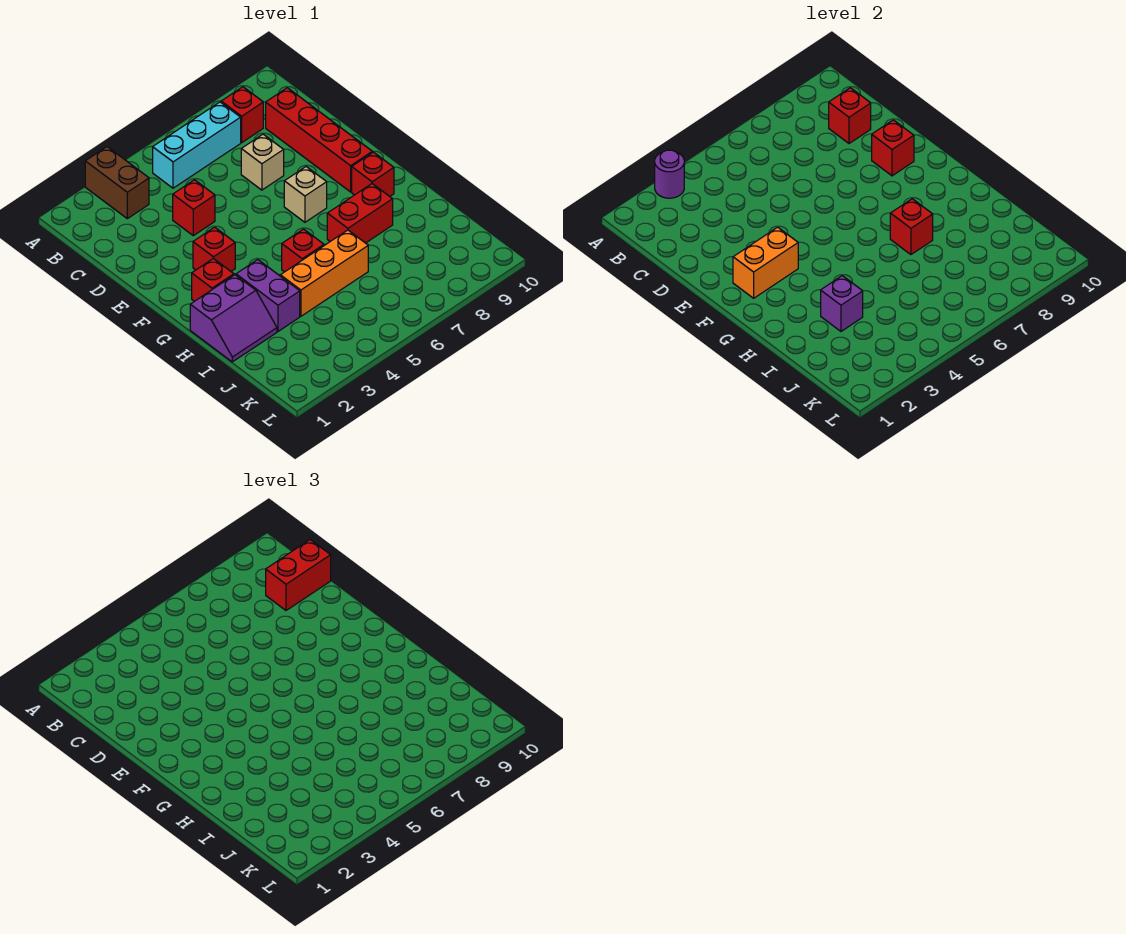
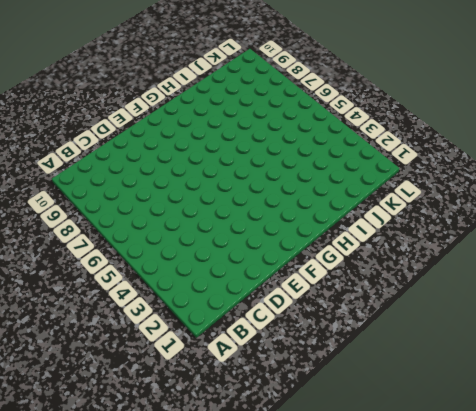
none -> brown 1x2 brick [85,147,149,219]
none -> cyan 1x3 brick [153,102,241,188]
none -> red 1x1 brick [221,87,263,142]

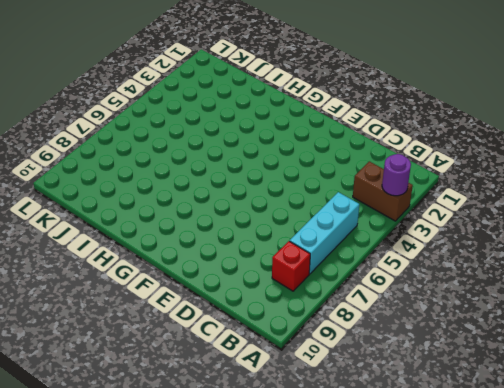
none -> red 1x4 brick [266,88,372,192]
none -> red 1x1 brick [173,180,215,236]
none -> tan 1x1 brick [241,134,284,190]

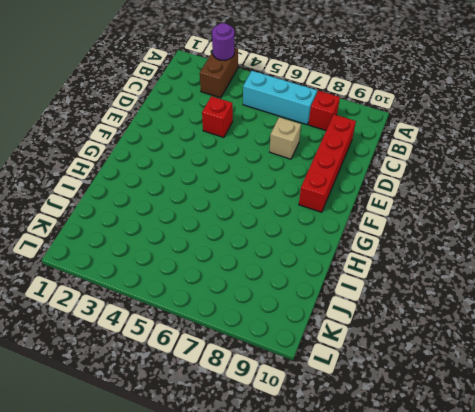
none -> red 1x1 brick [193,227,235,271]
none -> tan 1x1 brick [284,167,327,222]
none -> red 1x1 brick [192,259,234,301]

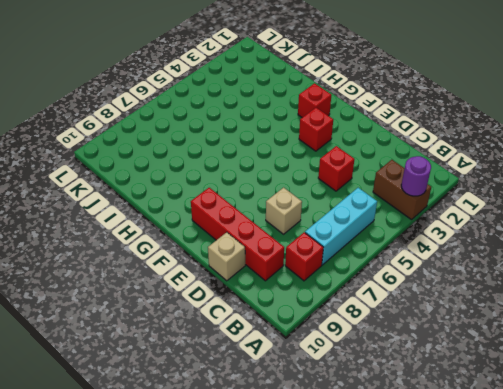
tan 1x1 brick [208,232,245,281] -> tan 1x1 brick moved to [284,167,327,222]
none -> red 1x1 brick [352,152,394,196]
none -> purple 2x2 slope [190,275,277,362]
none -> purple 1x2 brick [236,260,300,331]

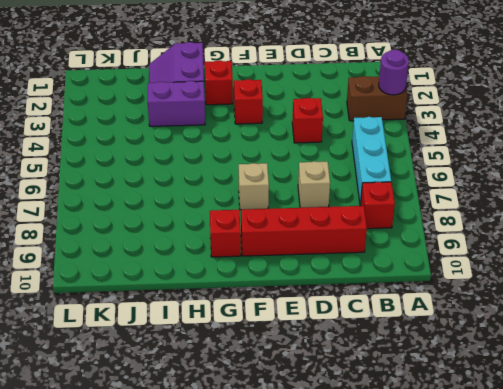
none -> red 1x1 brick [282,229,324,272]
none -> red 1x2 brick [327,184,393,243]
none -> orange 1x3 brick [280,230,368,316]

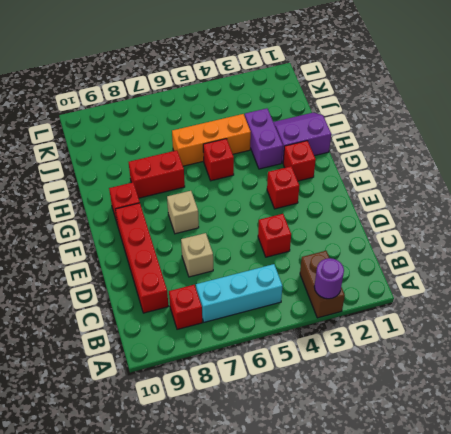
none -> red 1x1 brick [829,88,871,143]
none -> red 1x1 brick [872,120,914,176]
none -> orange 1x2 brick [733,227,798,298]

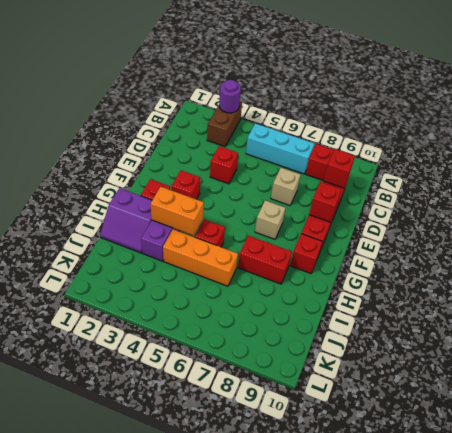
orange 1x2 brick [150,187,204,236] -> orange 1x2 brick moved to [733,227,798,298]
none -> red 1x1 brick [890,199,933,255]
none -> purple 1x1 brick [821,276,863,331]
none -> red 1x2 brick [266,540,331,610]

